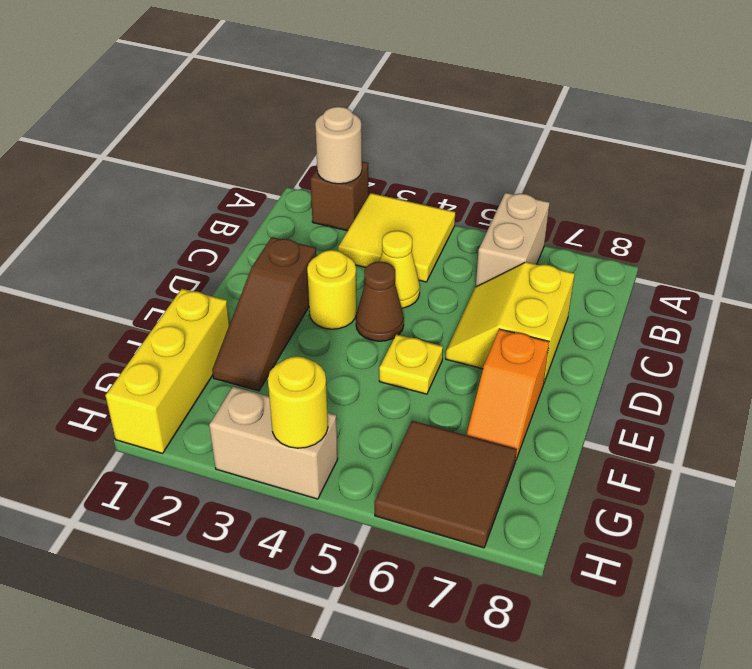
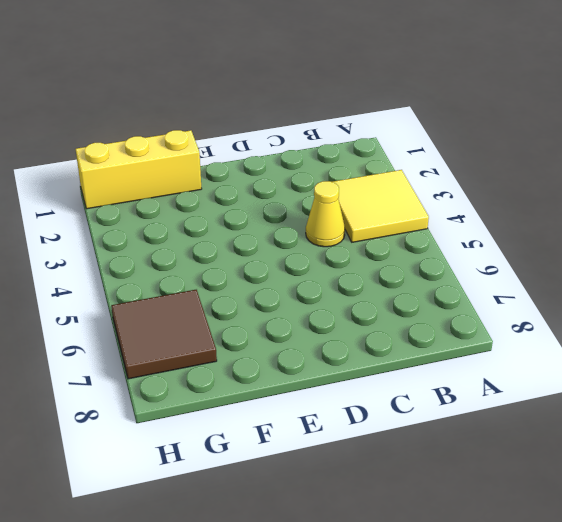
none -> brown 1x1 brick [310,162,368,231]
none -> tan 1x2 brick [476,193,550,287]
none -> yellow 2x2 slope [446,262,575,382]

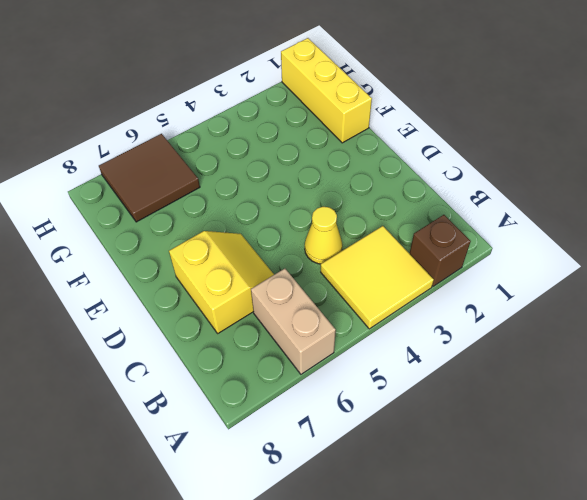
none -> brown 1x3 slope [212,237,316,391]
none -> yellow 1x1 round brick [307,250,357,329]
none -> brown 1x1 cone [356,262,404,341]

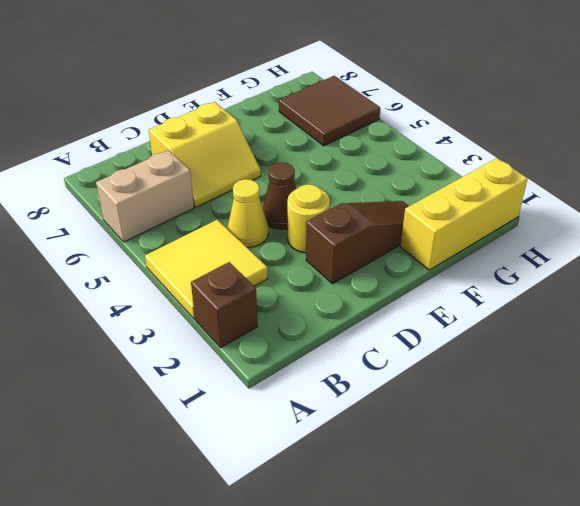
none -> yellow 1x1 plate [379,334,443,394]
none -> orange 1x2 slope [467,329,549,460]
none -> tan 1x2 brick [209,387,338,499]

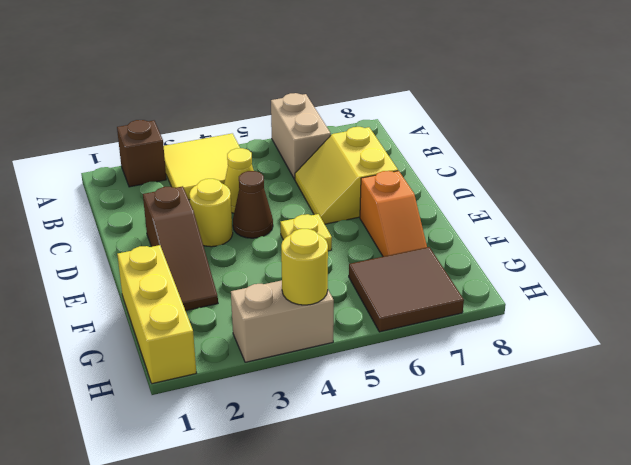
none -> tan 1x1 round brick [315,107,362,184]

